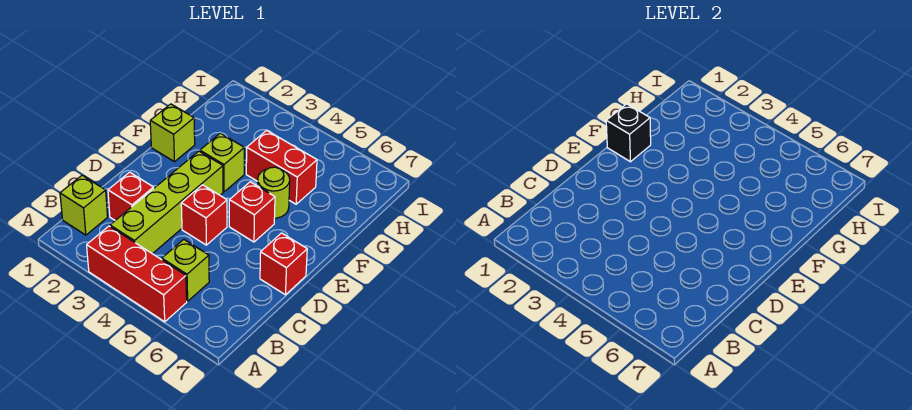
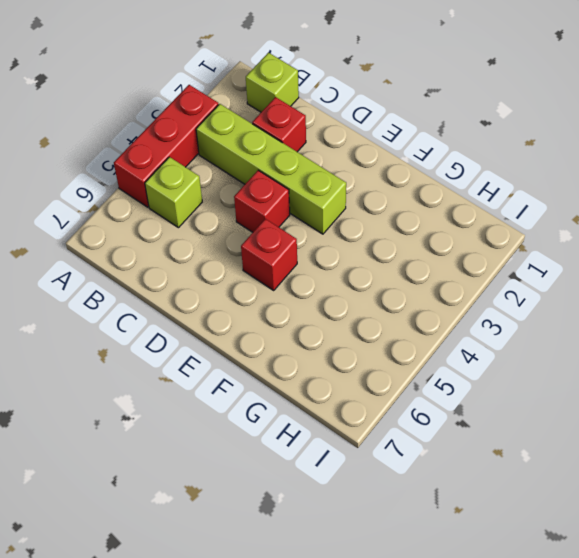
none -> red 1x1 brick [260,233,307,295]
none -> lime 1x1 brick [150,104,195,162]
none -> lime 1x1 brick [200,133,244,192]

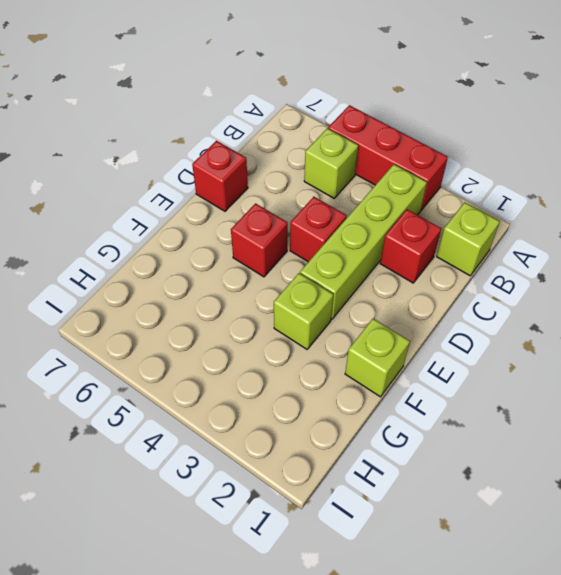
none -> lime 1x1 round brick [258,167,290,218]
none -> red 1x2 brick [246,130,317,204]
none -> black 1x1 brick [606,104,651,162]

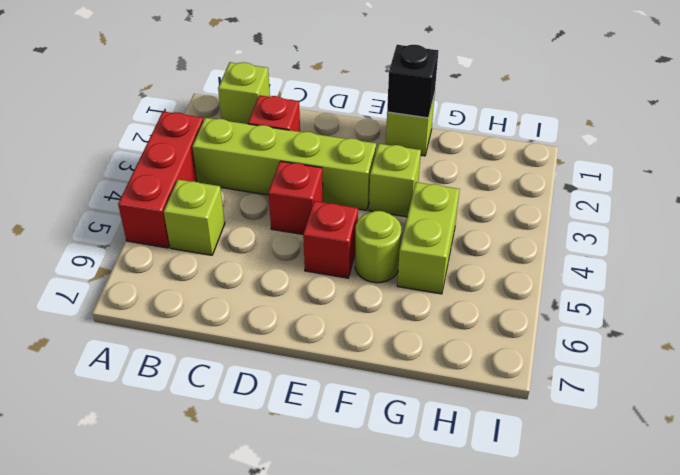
lime 1x2 brick [397,182,460,294] -> red 1x2 brick [246,130,317,204]
none -> red 1x1 brick [260,233,307,295]

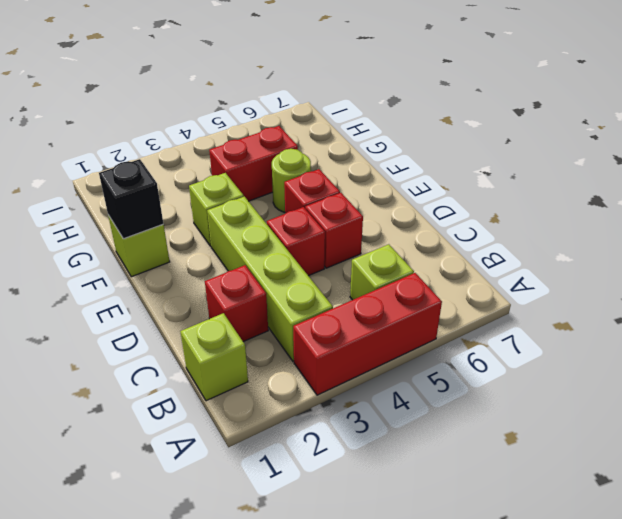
red 1x1 brick [305,193,363,268] -> red 1x1 brick moved to [260,233,307,295]

